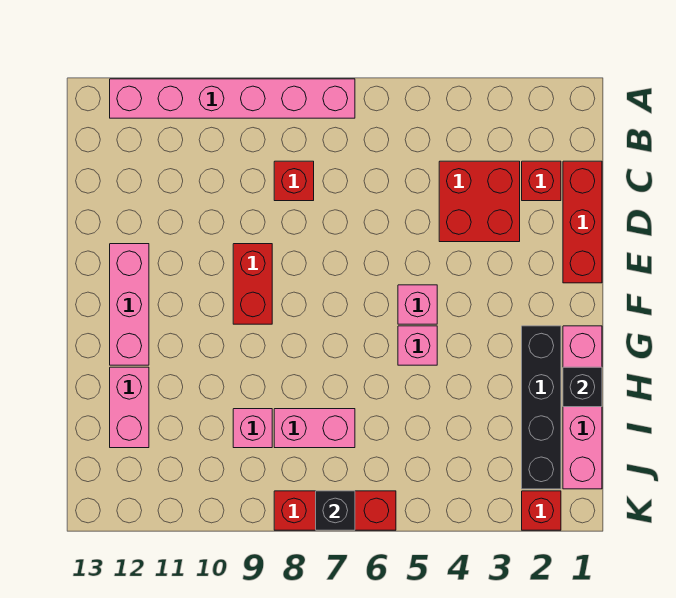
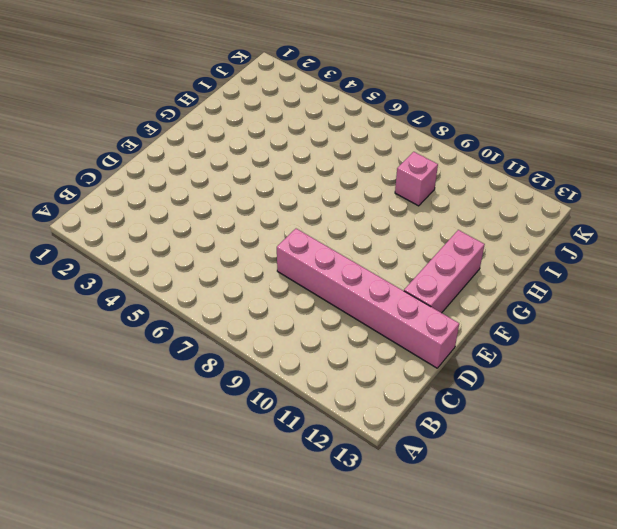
pink 1x6 brick [277,229,459,368] -> pink 1x6 brick moved to [110,79,355,118]
none -> red 1x3 brick [563,161,602,283]
none -> red 1x1 brick [522,161,561,201]
none -> red 2x2 brick [439,161,520,242]

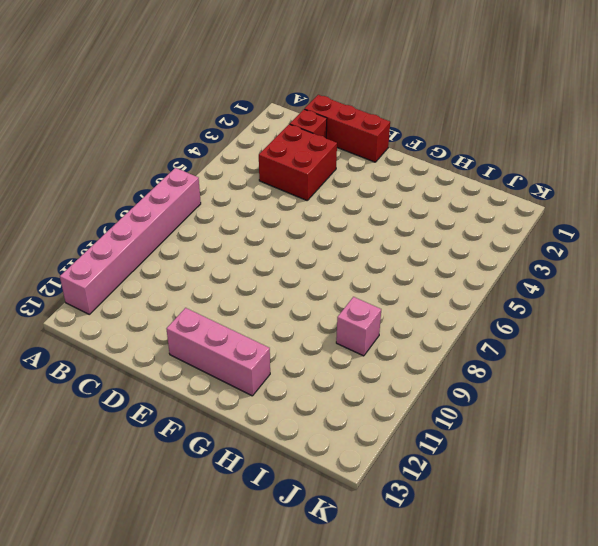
none -> red 1x1 brick [274,161,314,201]
none -> red 1x2 brick [233,244,272,324]
none -> pink 1x1 brick [398,285,437,324]

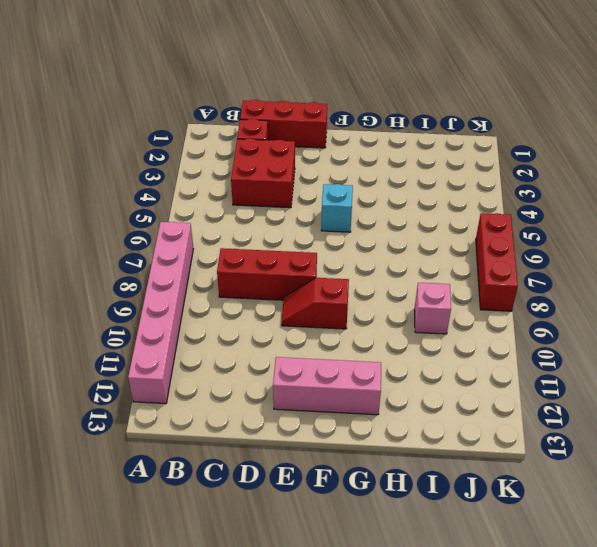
red 1x3 brick [217,248,317,300] -> red 1x1 brick [274,161,314,201]
red 1x2 slope [282,278,349,329] -> red 1x2 brick [233,244,272,324]
cyan 1x1 brick [321,184,353,232] -> pink 1x1 brick [398,285,437,324]
none -> pink 1x4 brick [563,326,602,489]
none -> black 1x4 brick [522,326,561,489]
none -> pink 1x1 brick [398,326,437,365]

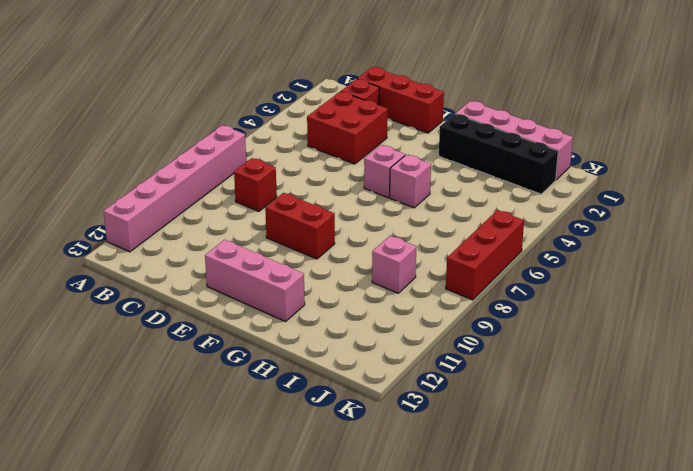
none -> pink 1x2 brick [110,367,149,448]
none -> pink 1x2 brick [274,409,355,448]
none -> red 1x1 brick [522,491,561,530]

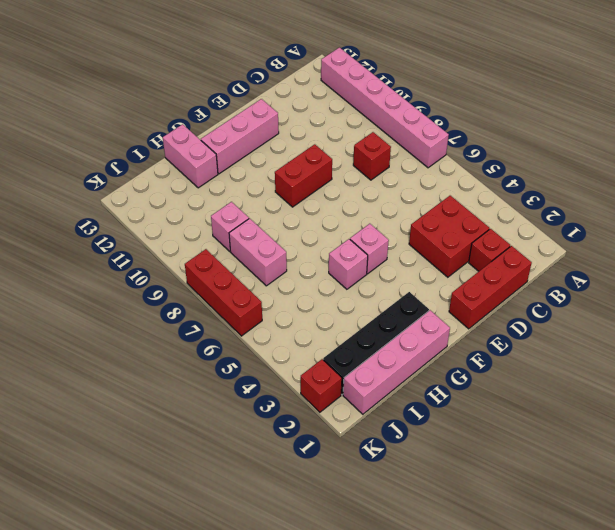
pink 1x2 brick [163,124,218,188] -> pink 1x2 brick turned to [110,367,149,448]
none -> black 1x1 brick [563,367,602,407]
none -> black 1x1 brick [316,491,355,530]

